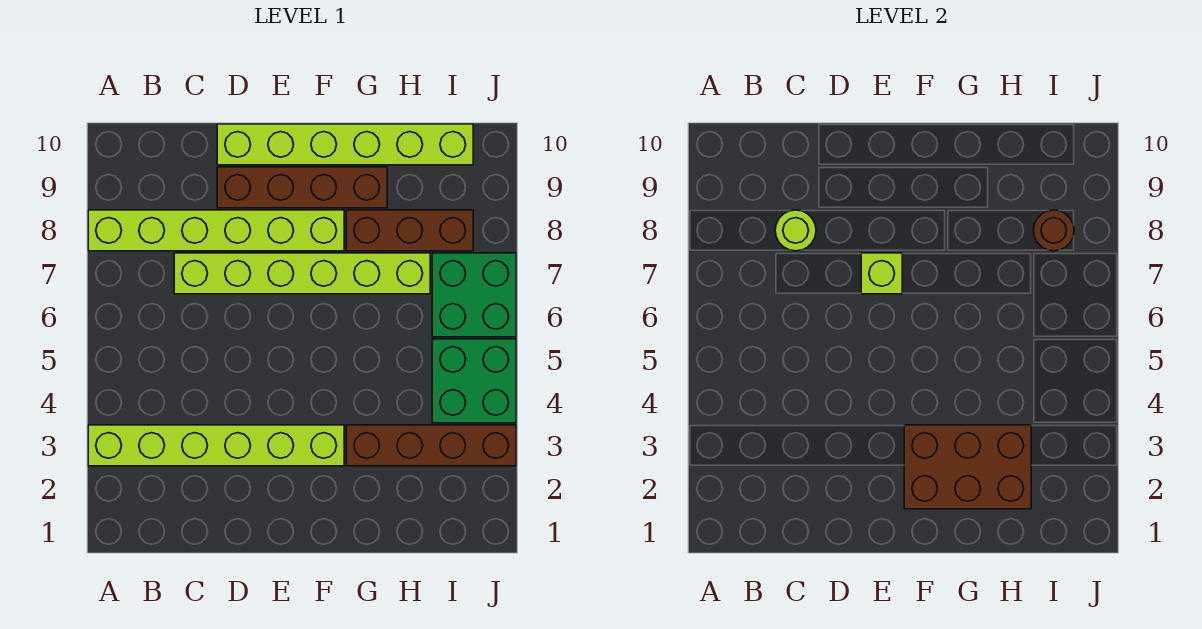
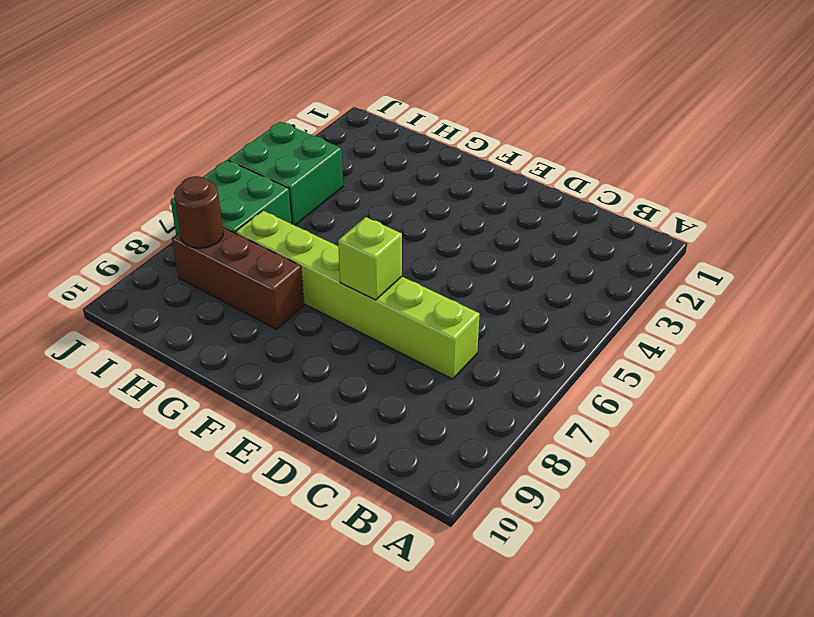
none -> lime 1x6 brick [88,425,344,466]
none -> lime 1x6 brick [88,210,344,251]
none -> brown 1x4 brick [217,167,387,208]

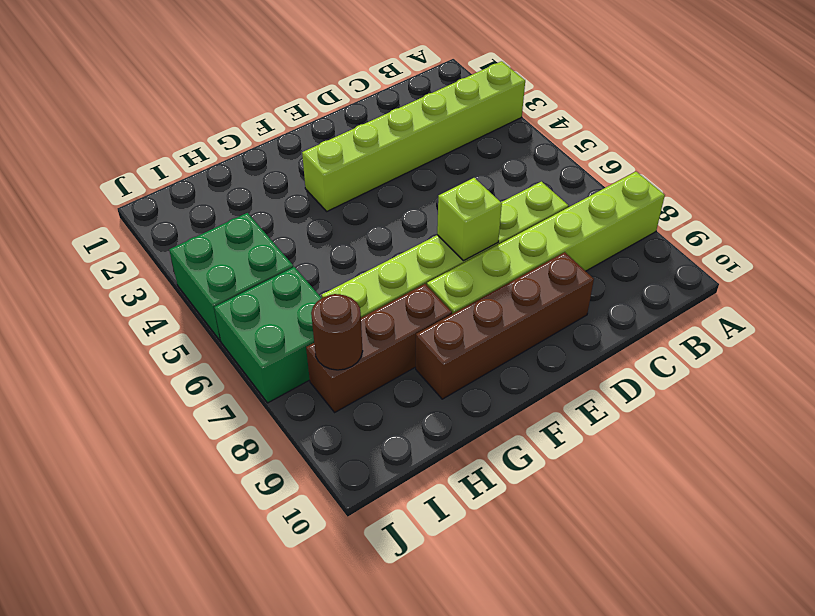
none -> lime 1x6 brick [217,124,473,165]
none -> brown 1x4 brick [346,425,516,466]
none -> lime 1x1 round brick [775,210,816,251]

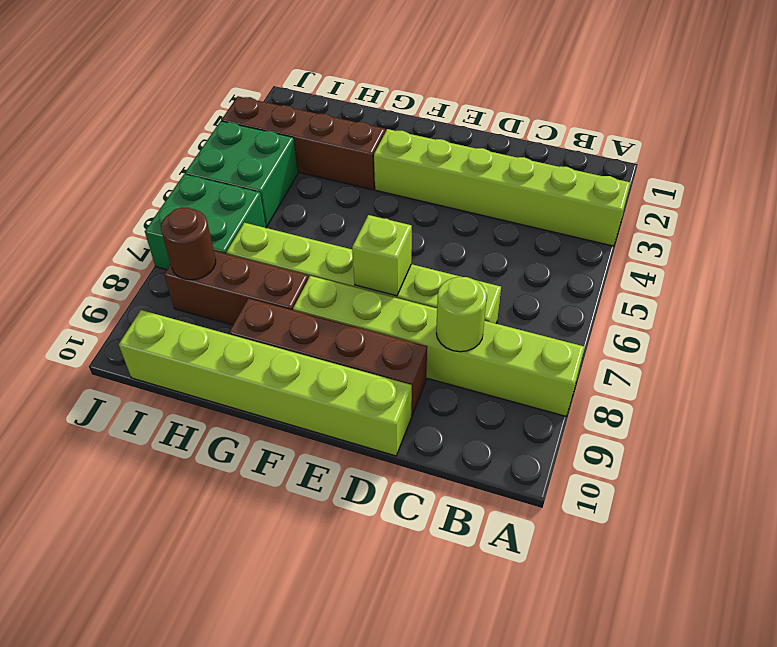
none -> brown 2x3 brick [904,425,1031,509]

